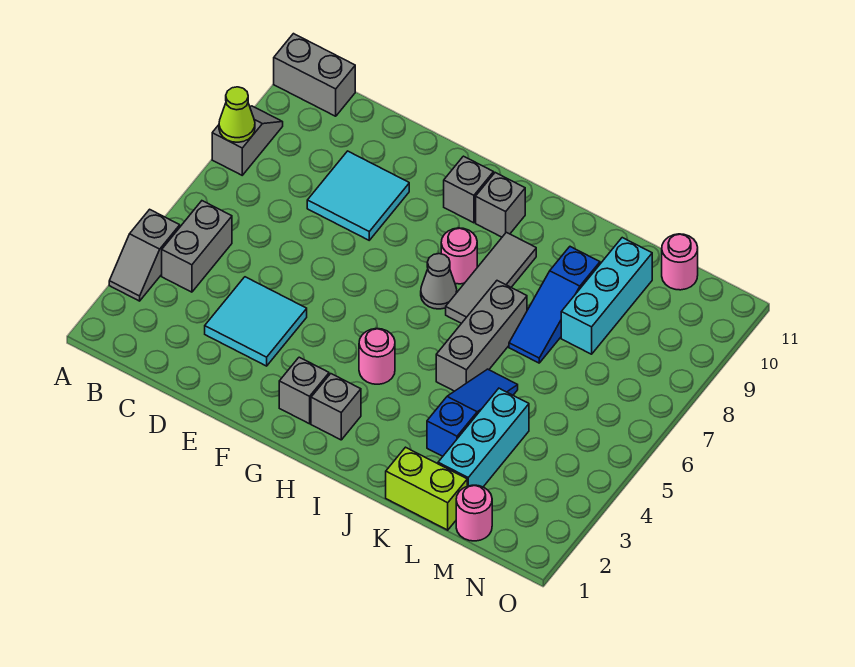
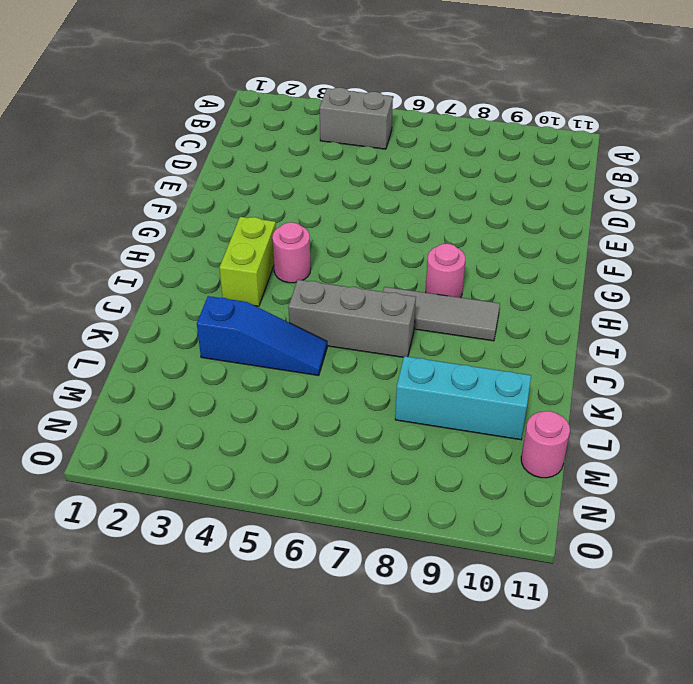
lime 1x2 brick [219,217,276,306] -> lime 1x2 brick moved to [386,447,467,530]
none -> grey 1x2 slope [109,209,180,301]
none -> grey 1x2 slope [212,106,283,175]
none -> grey 1x2 brick [274,34,355,116]

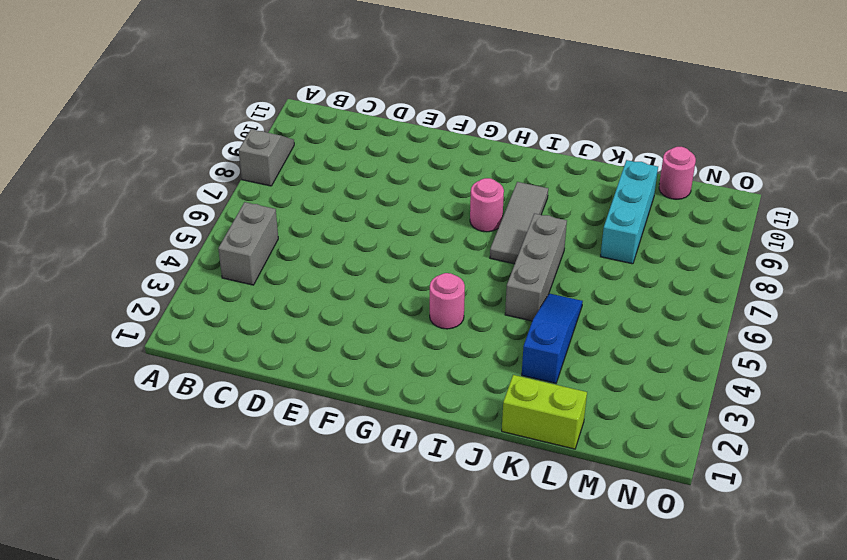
none -> grey 1x2 slope [109,209,180,301]
none -> grey 1x2 brick [274,34,355,116]
none -> cyan 2x2 tile [205,277,307,366]

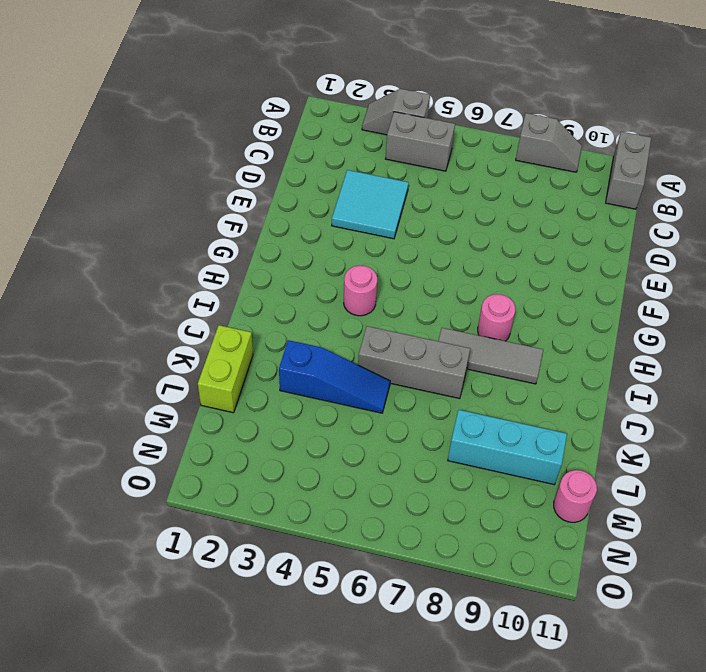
none -> cyan 2x2 tile [307,151,409,240]
none -> grey 1x1 brick [279,357,329,424]
none -> grey 1x1 brick [444,156,494,223]

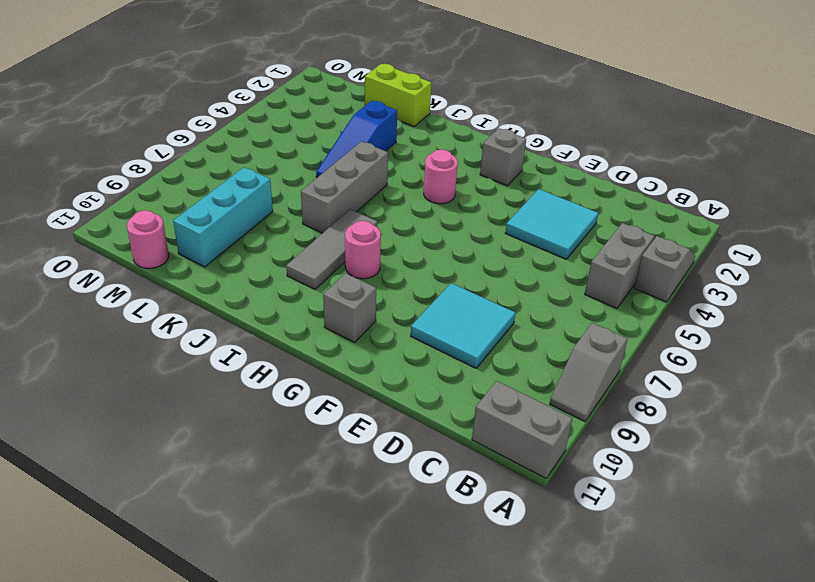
none -> grey 1x1 brick [311,374,361,440]
none -> grey 1x1 cone [421,254,457,309]
none -> grey 1x1 brick [476,173,525,237]

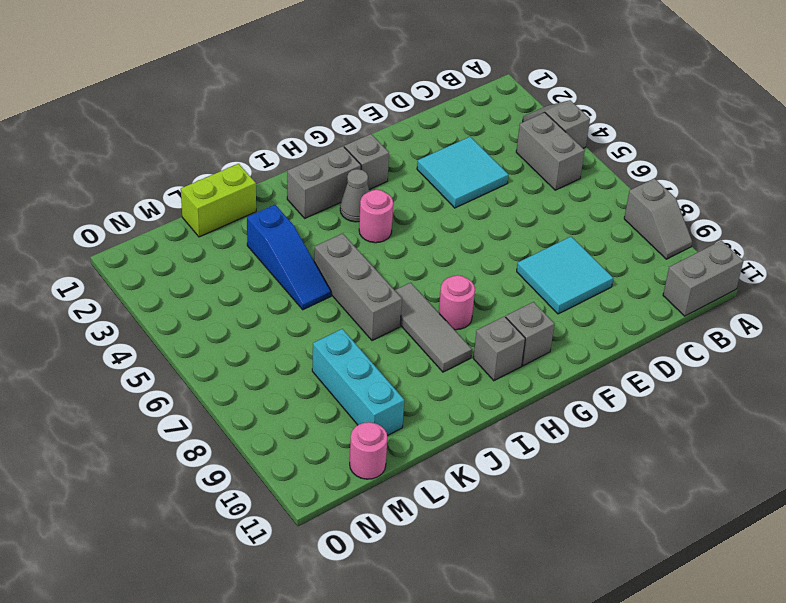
grey 1x2 brick [287,146,361,218] -> grey 1x1 brick [311,374,361,440]
grey 1x1 cone [340,169,369,222] -> grey 1x1 cone moved to [421,254,457,309]
none -> blue 1x3 slope [509,247,600,363]
none -> cyan 1x3 brick [438,388,529,487]
none -> pink 1x1 round brick [456,485,492,541]

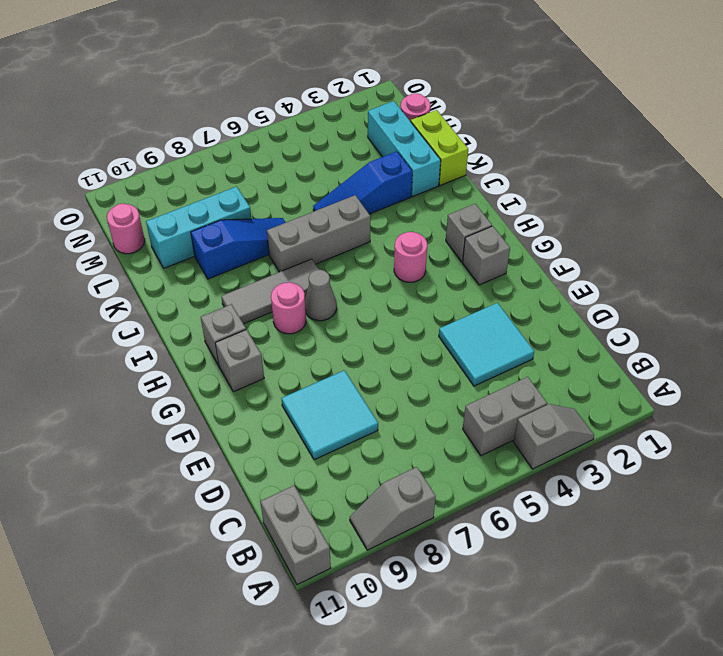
cyan 1x3 brick [368,101,441,197] -> cyan 1x3 brick turned to [438,388,529,487]
none -> lime 1x1 cone [219,87,255,142]

